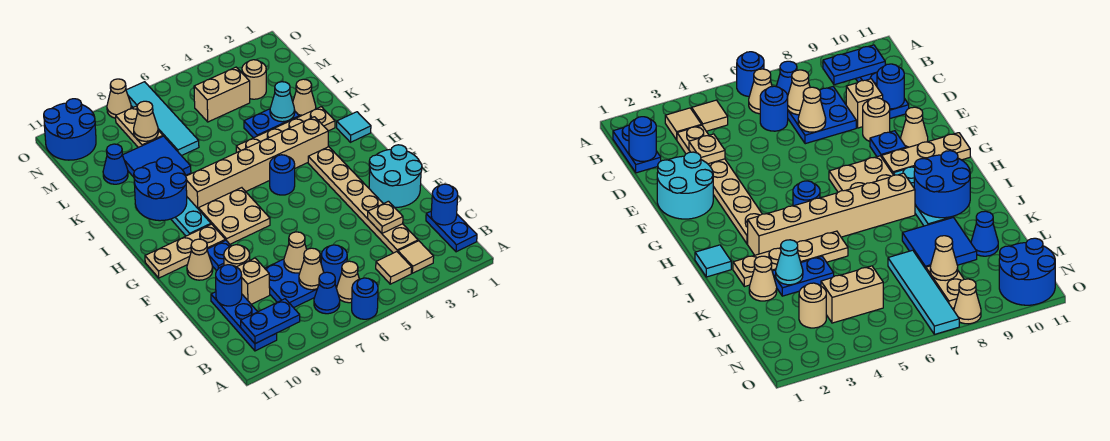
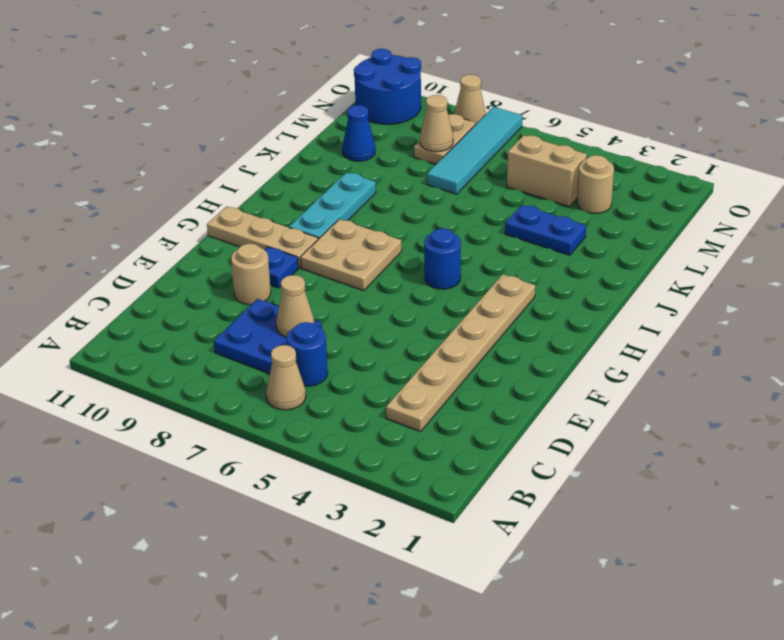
none -> blue 1x1 round brick [352,278,378,319]
none -> blue 1x2 plate [426,212,477,252]
none -> tan 1x1 tile [398,241,434,273]
none -> tan 1x1 tile [376,252,412,284]

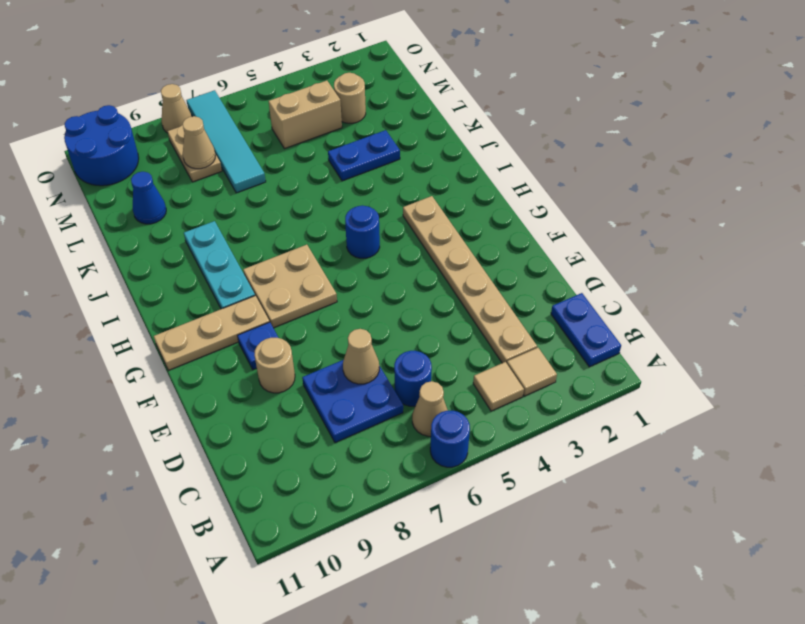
none -> blue 1x1 cone [314,272,340,314]
none -> blue 1x3 plate [211,292,277,351]
none -> tan 1x1 brick [237,258,270,304]
none -> cyan 2x2 round brick [369,145,422,207]

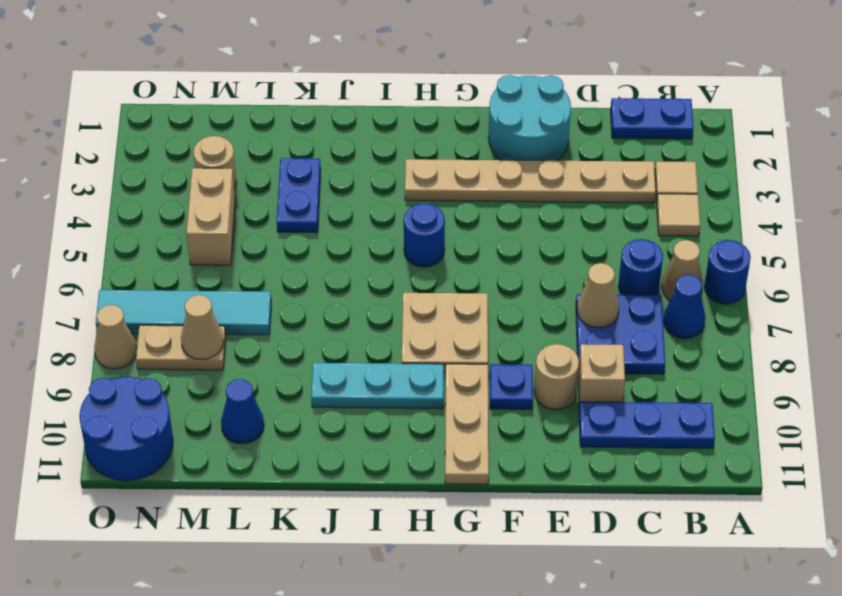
none -> tan 1x1 cone [187,239,213,280]
none -> cyan 1x1 tile [337,112,371,142]
none -> tan 1x6 brick [186,117,328,208]
none -> tan 1x4 plate [236,107,335,153]

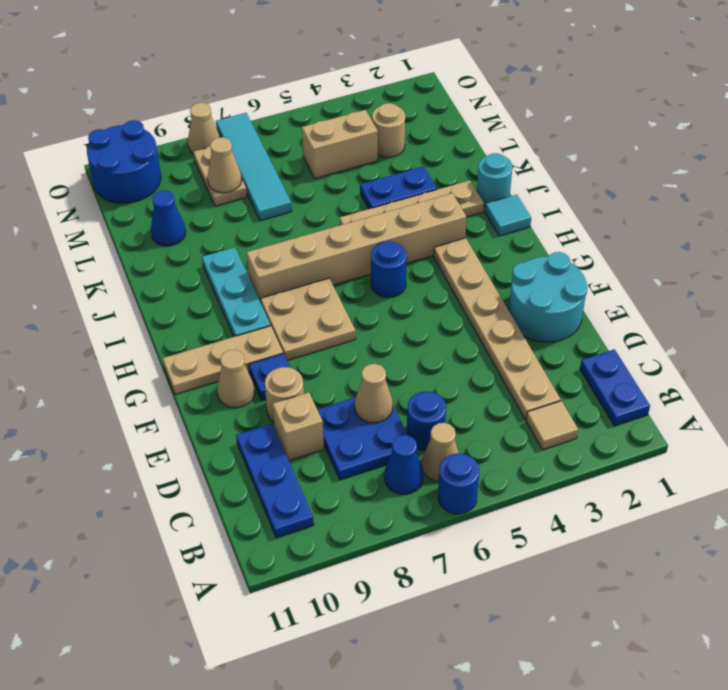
cyan 1x1 round brick [477,153,513,207] -> none
none -> tan 1x1 tile [376,252,412,284]
none -> tan 1x1 cone [293,79,316,117]
none -> blue 2x2 tile [123,136,191,177]
none -> blue 1x2 plate [241,299,300,344]

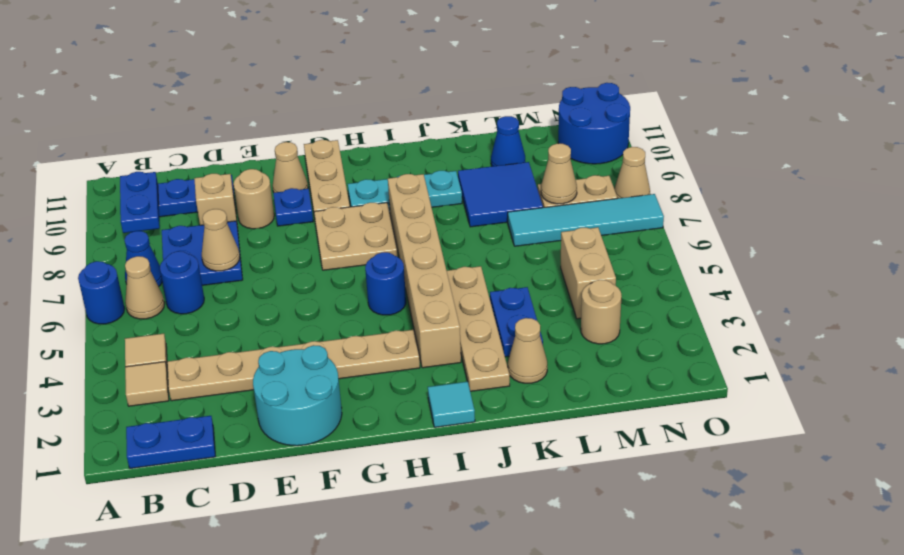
none -> blue 1x1 round brick [431,184,458,225]
none -> tan 1x1 cone [299,248,324,290]
none -> tan 1x1 plate [368,201,403,233]
none -> blue 1x1 round brick [216,265,242,306]

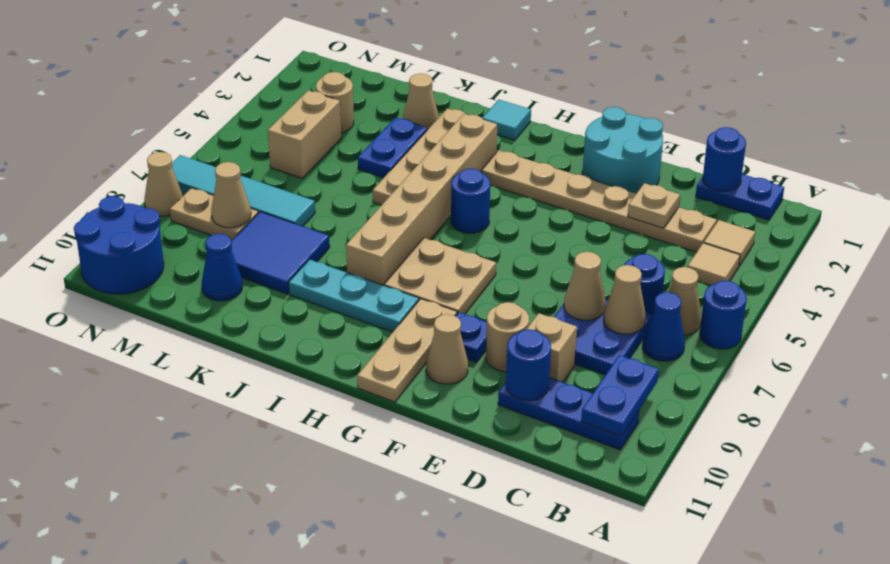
none -> blue 2x2 round brick [134,157,187,221]
none -> cyan 1x1 cone [270,82,295,122]

